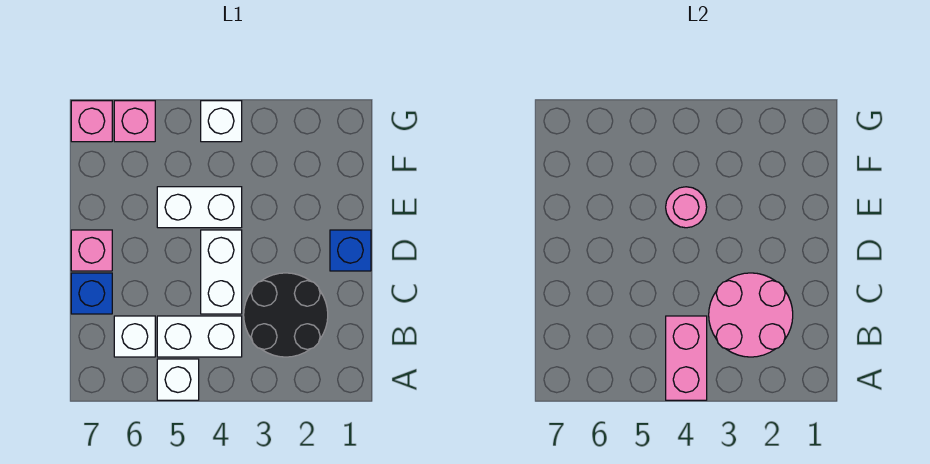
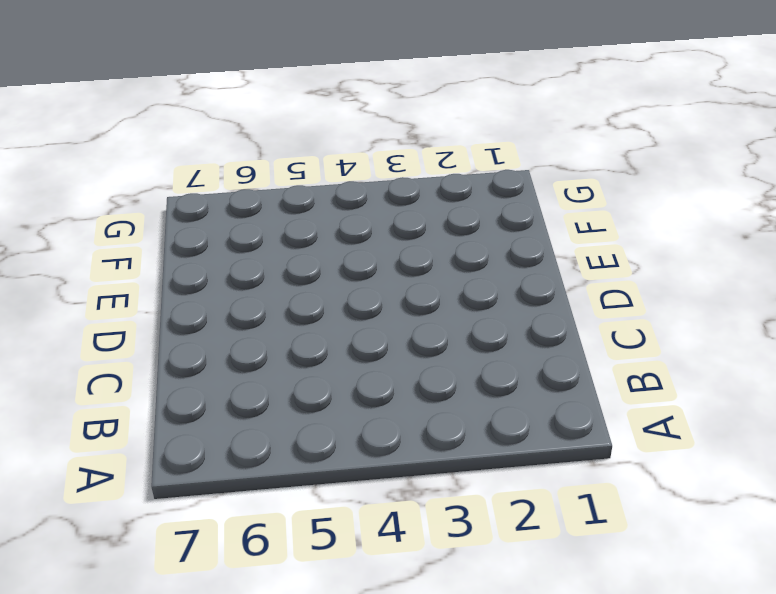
none -> white 1x1 brick [157,359,199,400]
none -> black 2x2 round brick [244,273,328,357]
none -> white 1x2 brick [157,316,242,357]

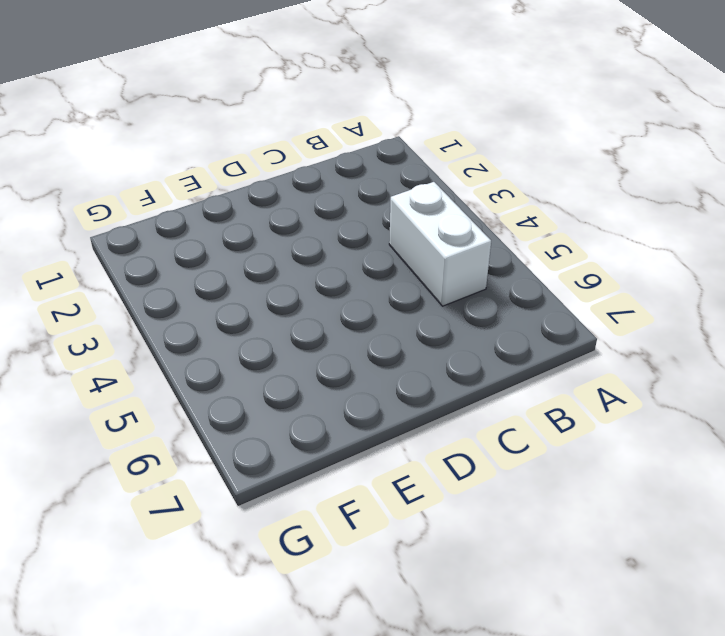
none -> white 1x1 brick [157,359,199,400]
none -> black 2x2 round brick [244,273,328,357]
none -> white 1x1 brick [114,316,155,357]

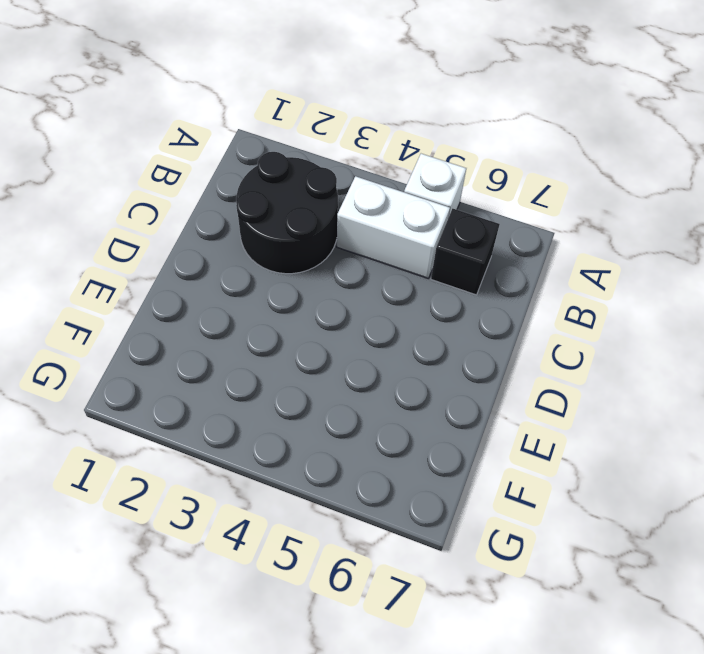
black 1x1 brick [431,209,500,295] -> white 1x1 brick [114,316,155,357]
none -> white 1x2 brick [201,230,242,314]
none -> blue 1x1 brick [71,273,112,314]
none -> blue 1x1 brick [330,230,371,271]

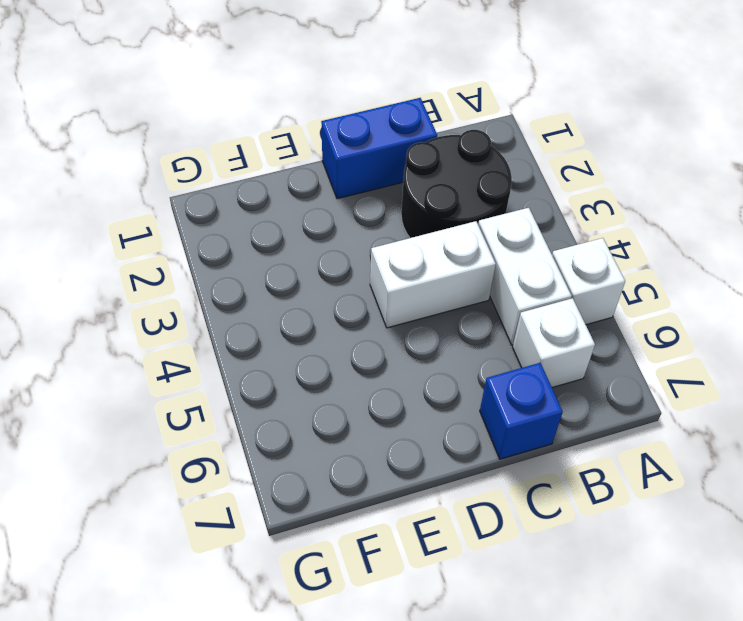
blue 1x2 brick [321,98,437,199] -> blue 1x1 brick [330,230,371,271]
none -> pink 1x1 brick [71,230,112,271]
none -> white 1x2 brick [157,187,242,228]
none -> white 1x1 brick [201,101,242,142]

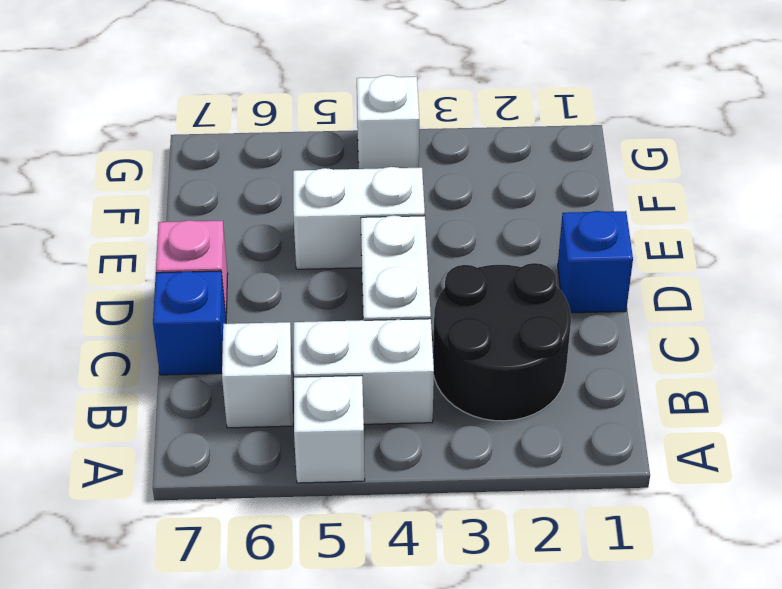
none -> pink 1x1 brick [114,101,155,142]
none -> pink 1x1 brick [71,101,112,142]
none -> pink 1x2 brick [666,316,707,400]

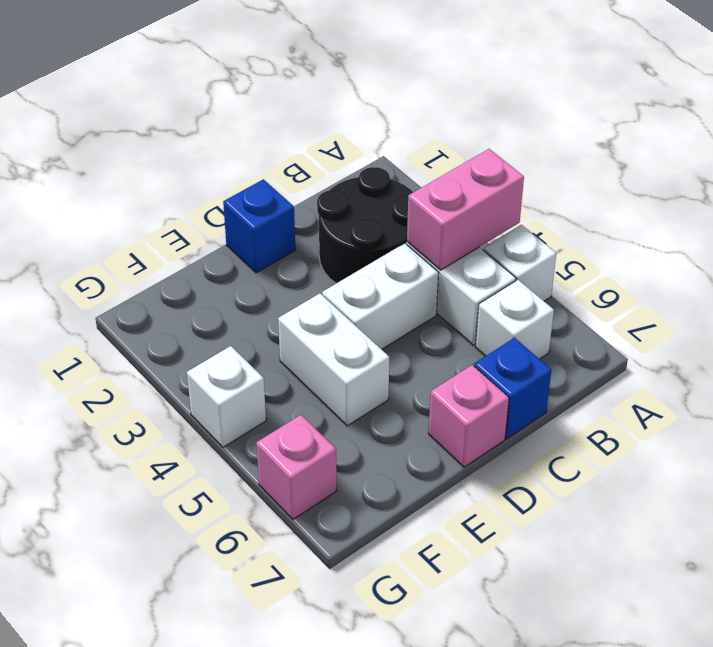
none -> pink 1x1 brick [71,101,112,142]
none -> pink 2x2 round brick [709,273,793,357]
none -> pink 1x1 round brick [666,187,707,228]

